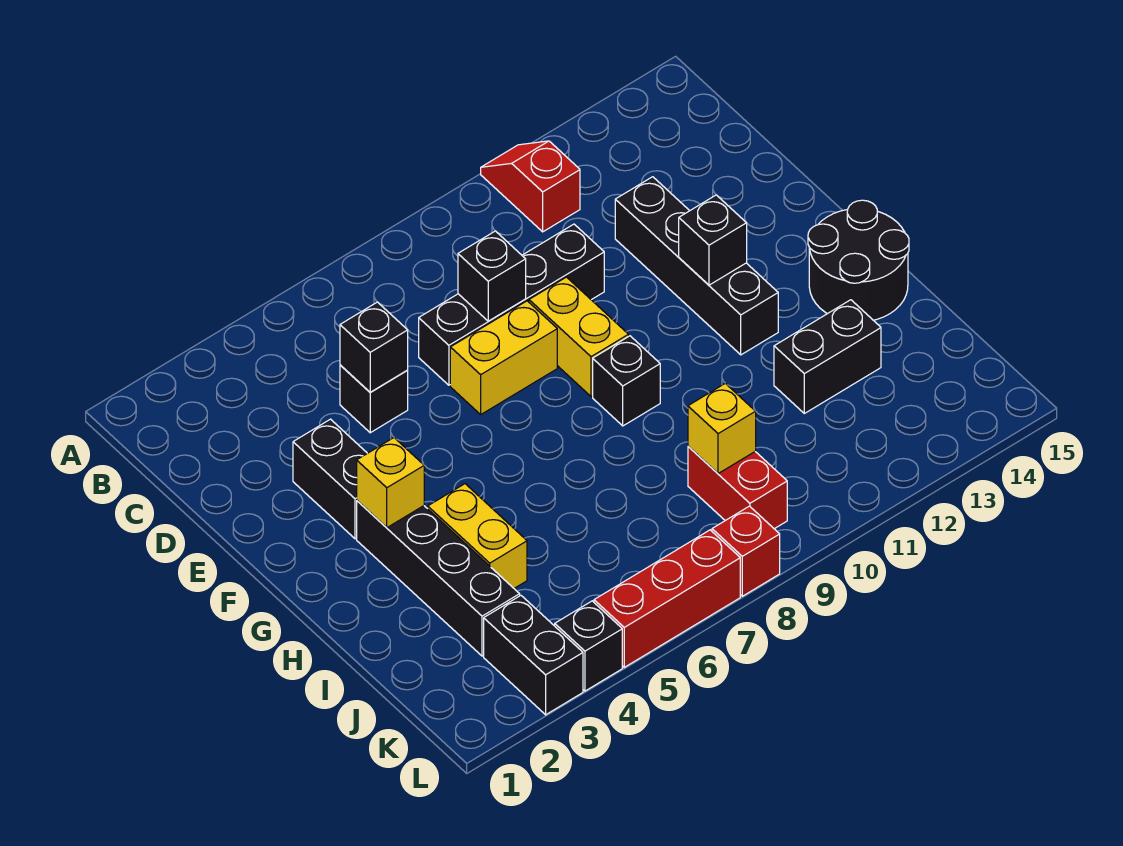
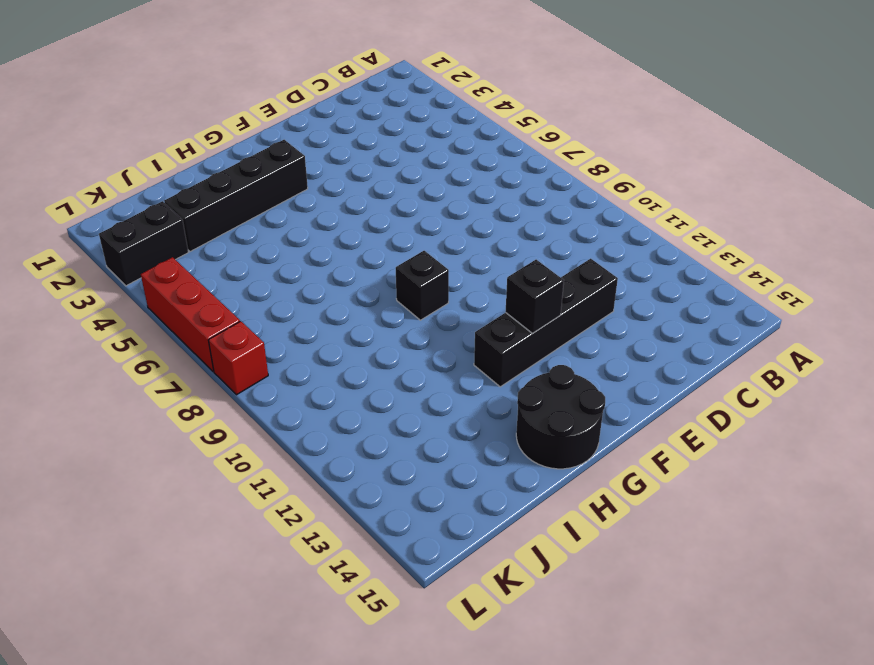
none -> red 1x2 slope [481,141,580,232]
none -> black 1x1 brick [340,365,408,433]
none -> black 1x4 brick [419,224,604,385]

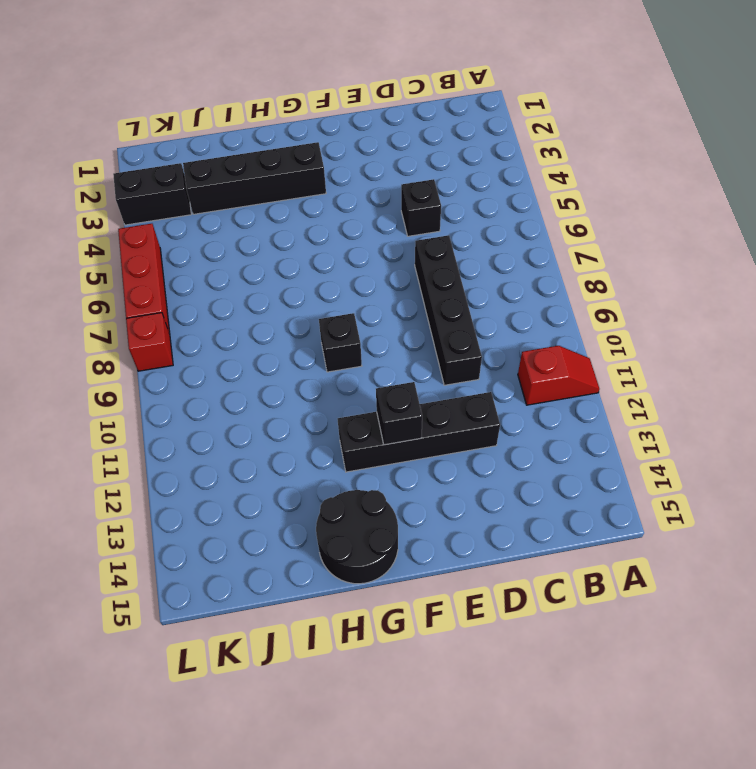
none -> black 1x2 brick [293,419,367,539]
none -> yellow 1x2 brick [450,301,557,414]
none -> yellow 1x2 brick [529,277,629,397]

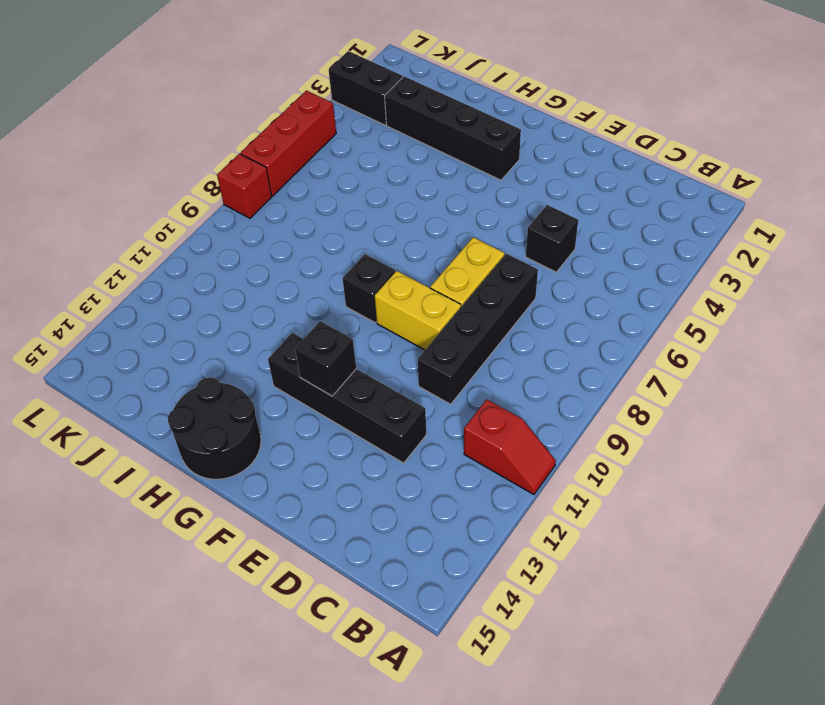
none -> black 1x2 brick [293,419,367,539]
none -> yellow 1x2 brick [428,484,527,588]
none -> black 1x2 brick [774,300,881,413]

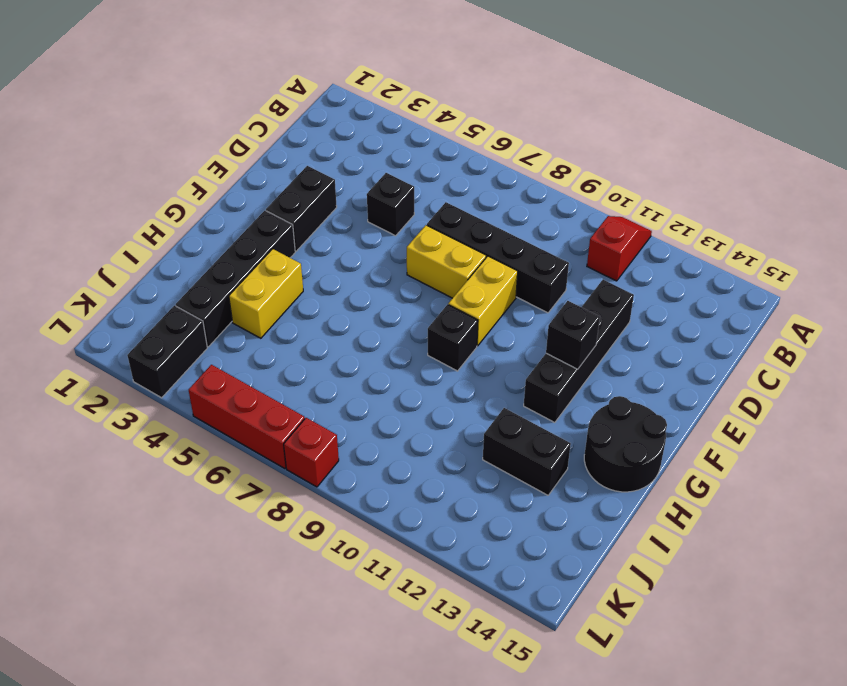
none -> red 1x2 brick [688,446,787,529]
none -> black 1x1 brick [555,601,622,691]
none -> black 1x1 brick [340,302,408,392]

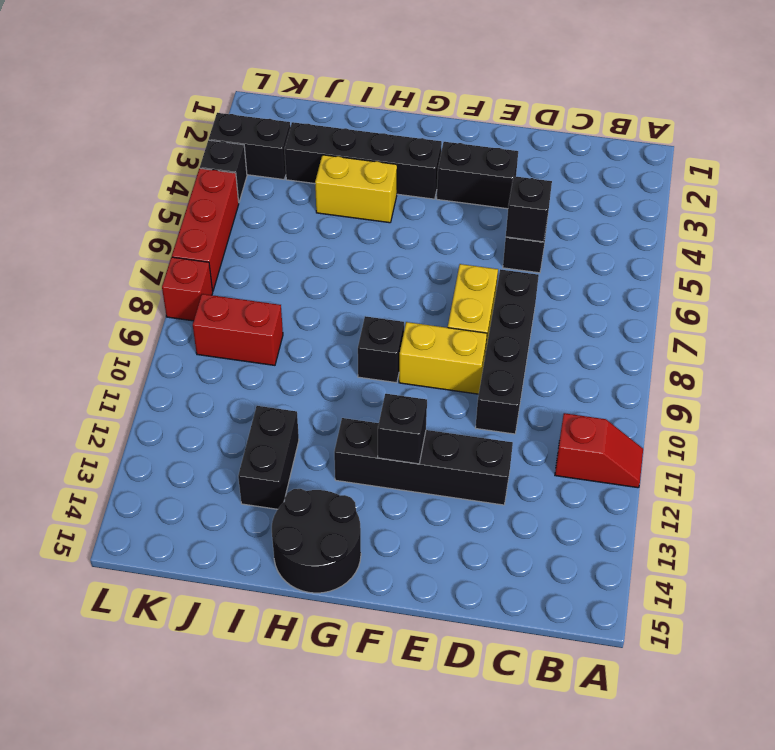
none -> black 1x1 brick [458,231,526,321]
none -> yellow 1x1 brick [357,438,424,528]
none -> yellow 1x1 brick [688,383,756,474]

